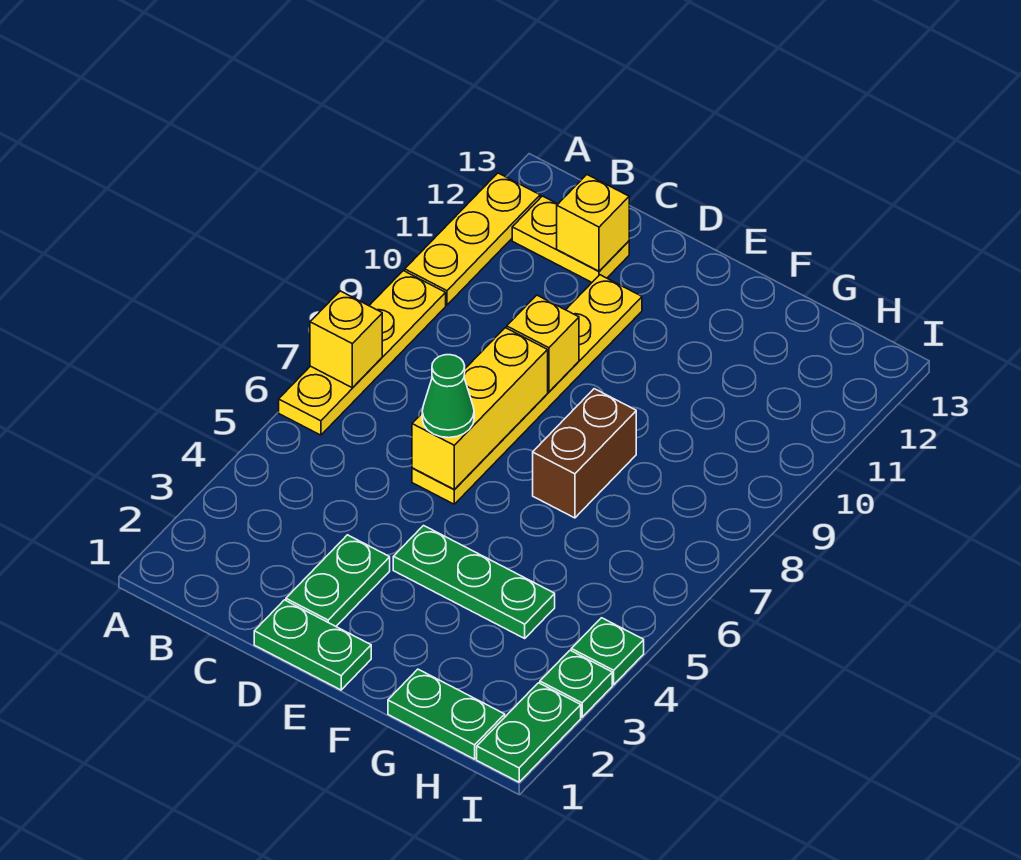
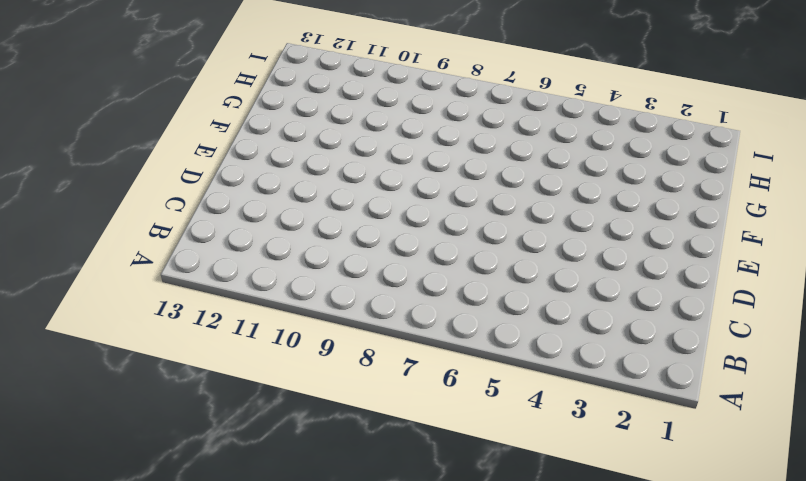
none -> yellow 1x4 plate [279,271,446,435]
none -> yellow 1x3 plate [405,173,540,305]
none -> yellow 1x2 plate [512,196,629,282]

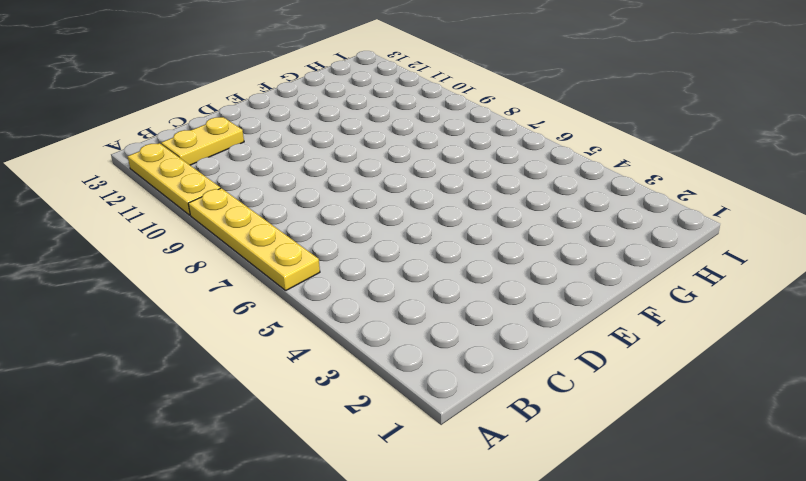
none -> green 1x2 plate [254,600,371,690]
none -> green 1x2 plate [286,535,390,626]
none -> yellow 1x6 plate [412,275,642,504]

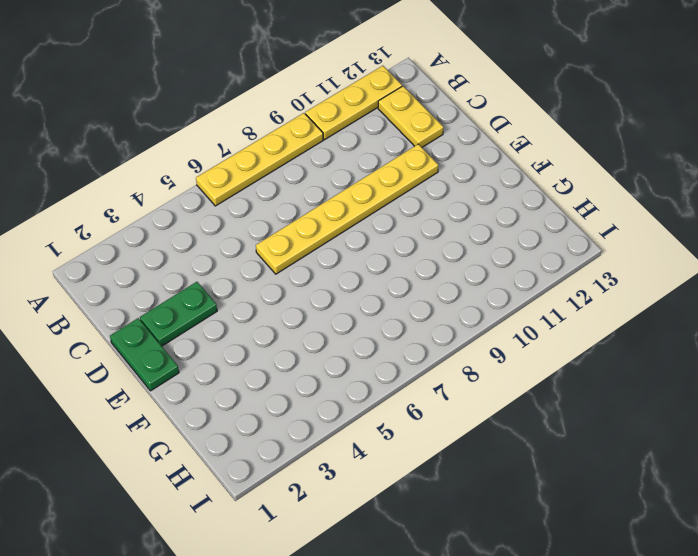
none -> green 1x3 plate [393,526,555,638]
none -> brown 1x2 brick [533,389,636,518]
none -> green 1x2 plate [388,669,505,759]

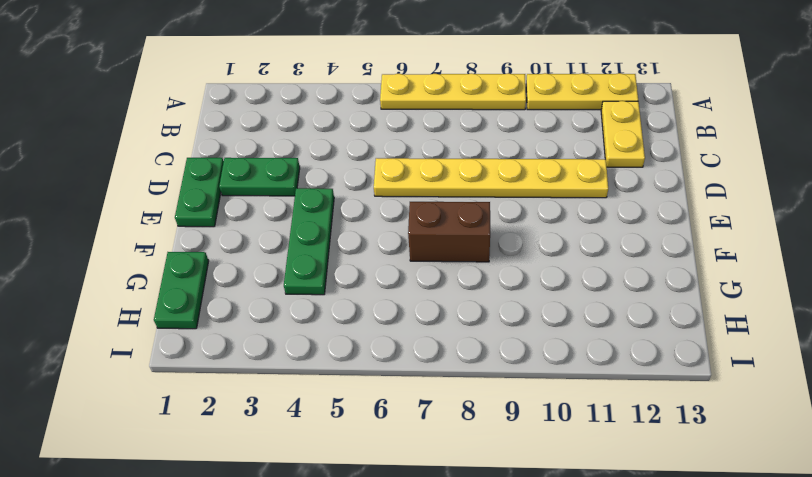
none -> green 1x2 plate [477,683,581,782]
none -> green 1x1 plate [540,650,612,717]
none -> green 1x1 plate [571,618,644,685]

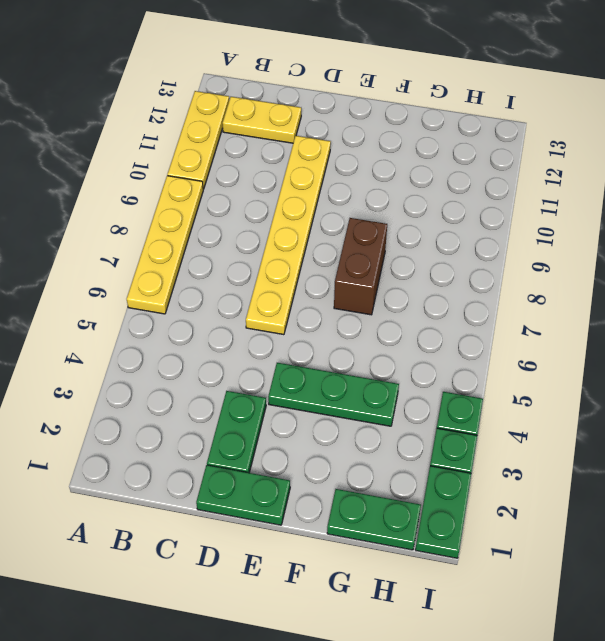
none -> yellow 1x1 brick [310,291,382,388]
none -> yellow 1x1 brick [557,175,629,271]
none -> yellow 1x3 brick [412,328,548,490]

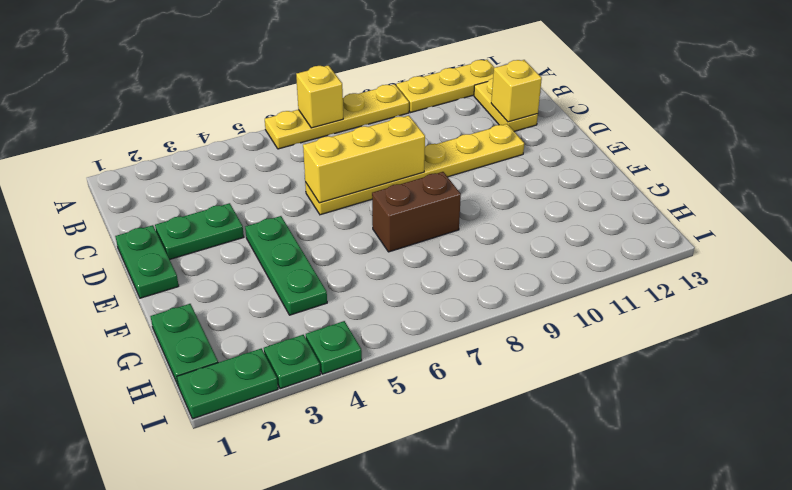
none -> yellow 1x1 brick [507,295,579,392]
none -> green 1x1 cone [422,355,474,438]

